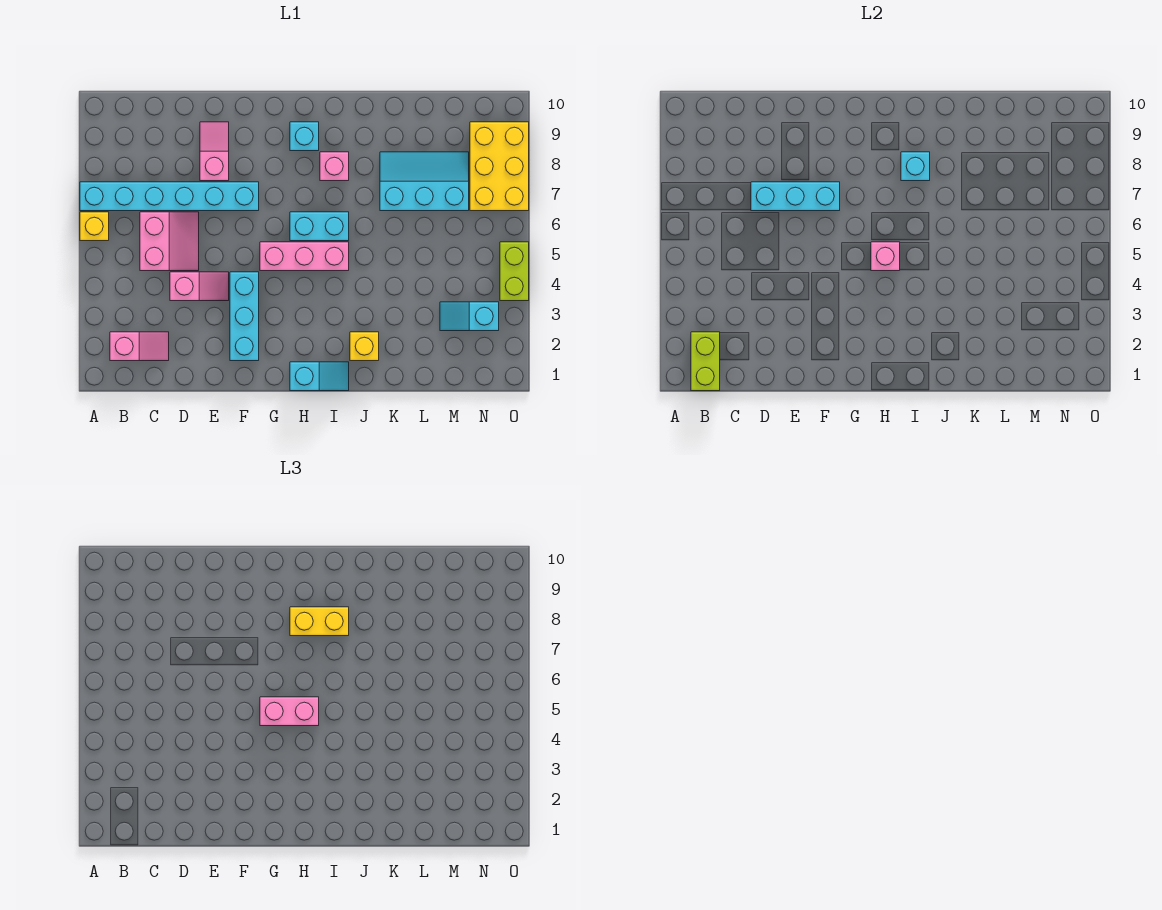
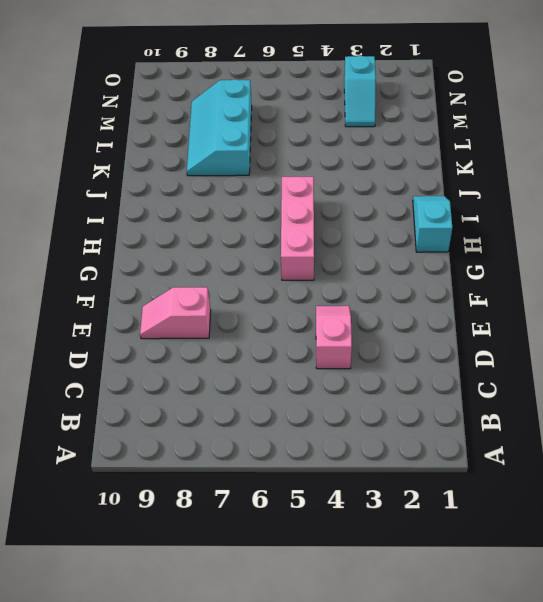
none -> yellow 1x1 brick [80,212,109,241]
none -> cyan 1x6 brick [80,182,259,211]
none -> pink 1x2 slope [110,332,169,361]

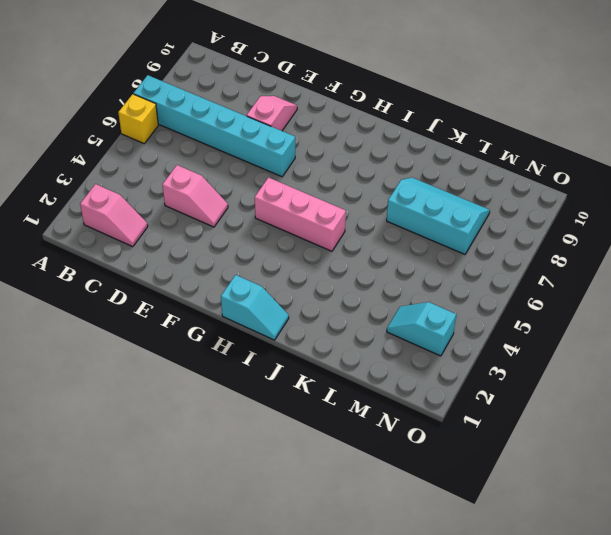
none -> pink 2x2 slope [140,212,199,271]
none -> cyan 1x3 brick [230,272,259,361]
none -> cyan 1x2 brick [290,212,349,241]

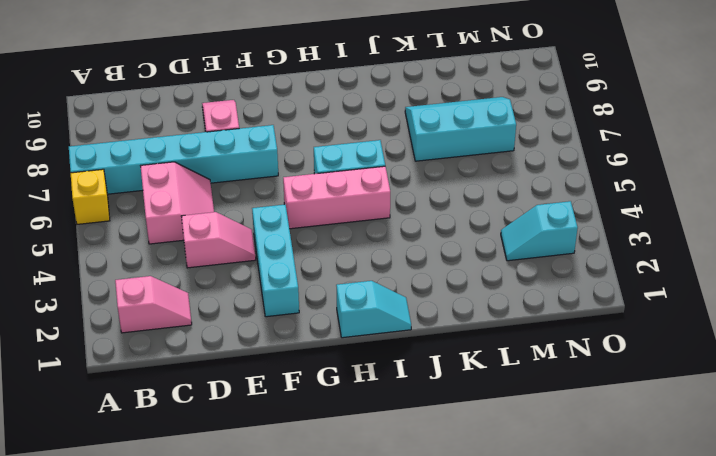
none -> cyan 1x1 brick [290,122,319,151]
none -> pink 1x1 brick [320,152,349,181]
none -> yellow 1x1 brick [350,332,379,361]

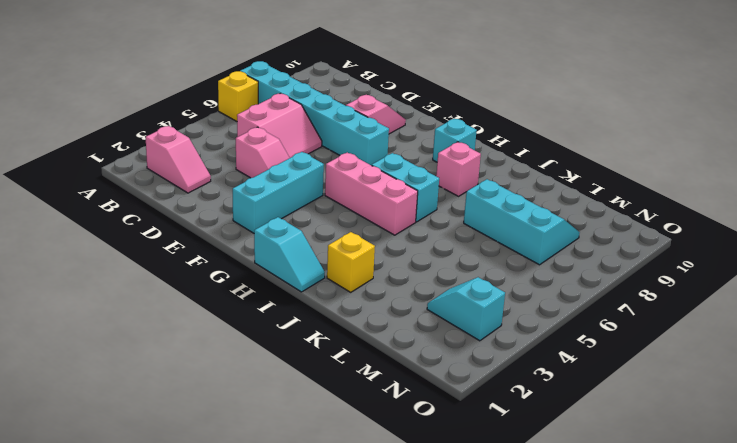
none -> yellow 2x3 brick [470,122,529,211]
none -> lime 1x2 brick [500,242,529,301]
none -> lime 1x2 brick [691,332,720,391]

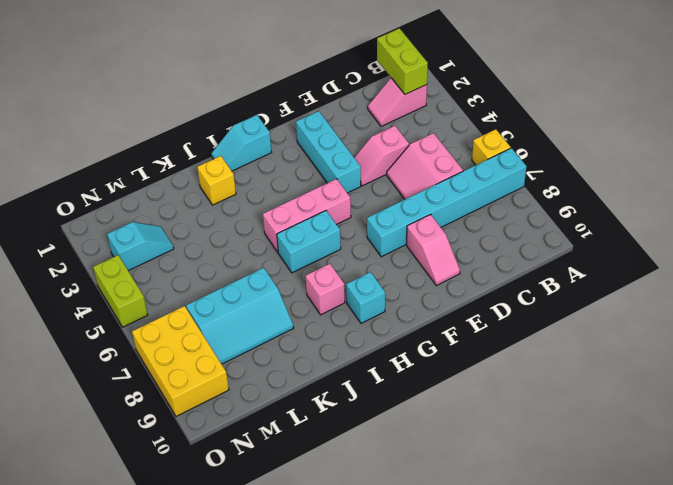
none -> cyan 1x3 brick [751,182,840,211]
none -> pink 1x1 brick [871,242,900,271]
none -> cyan 1x1 brick [901,152,930,181]

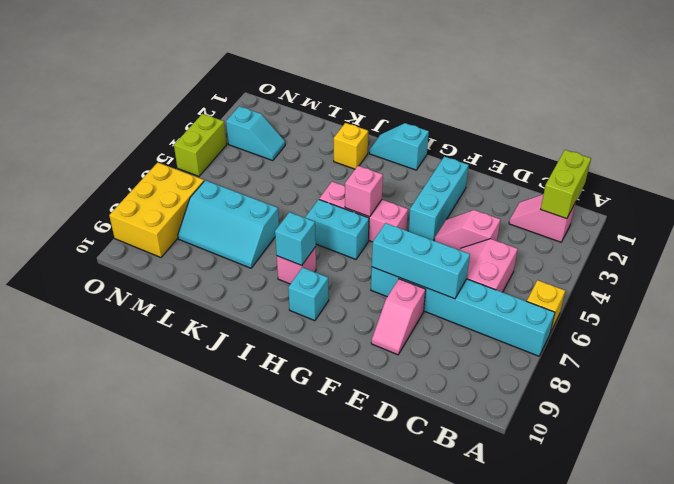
none -> pink 1x2 brick [260,697,319,726]
none -> yellow 1x2 brick [290,607,349,636]

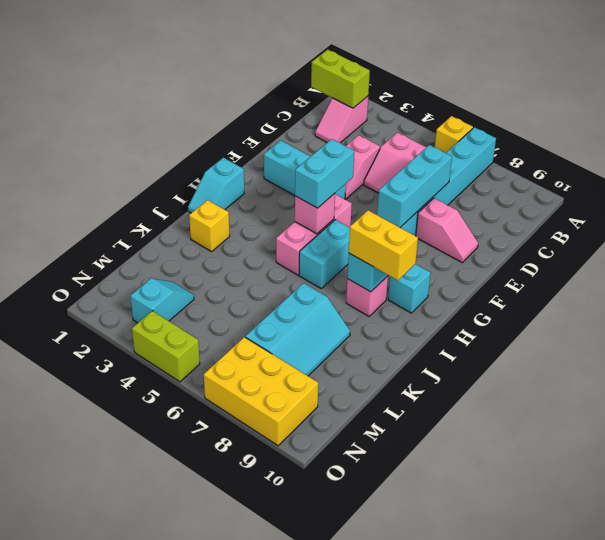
cyan 1x2 brick [295,139,354,208] -> pink 1x2 brick [260,697,319,726]
yellow 1x2 brick [349,210,418,280] -> yellow 1x2 brick turned to [290,607,349,636]

